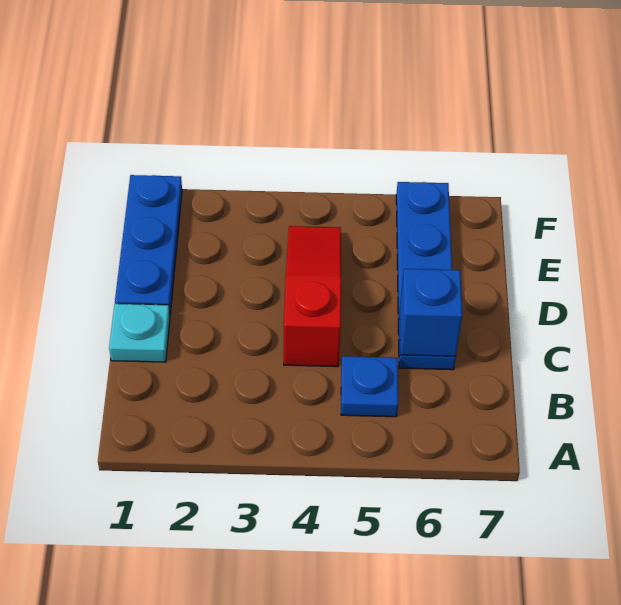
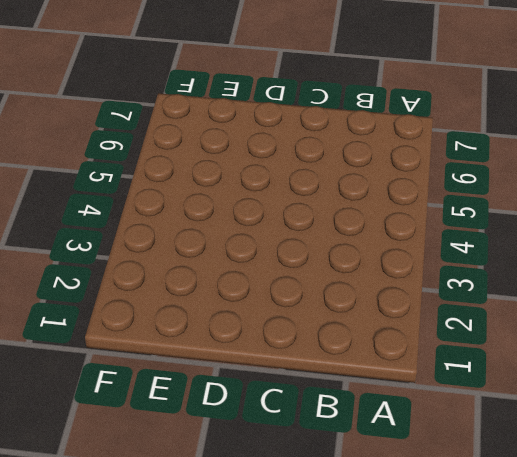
none -> blue 1x1 plate [341,356,398,417]
none -> cyan 1x1 plate [109,304,170,362]

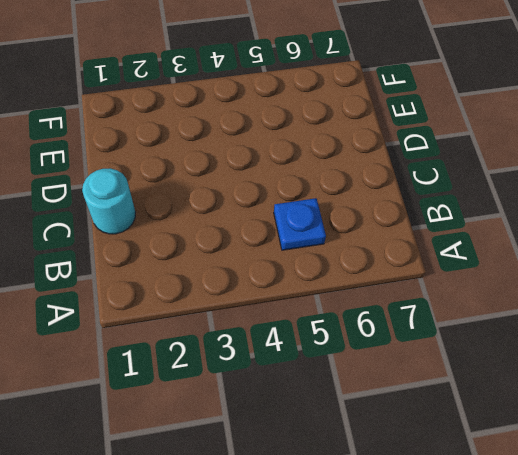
cyan 1x1 round brick [82,168,136,234] -> cyan 1x1 plate [109,304,170,362]
none -> red 1x3 slope [284,226,341,367]
none -> blue 1x4 plate [396,182,456,370]

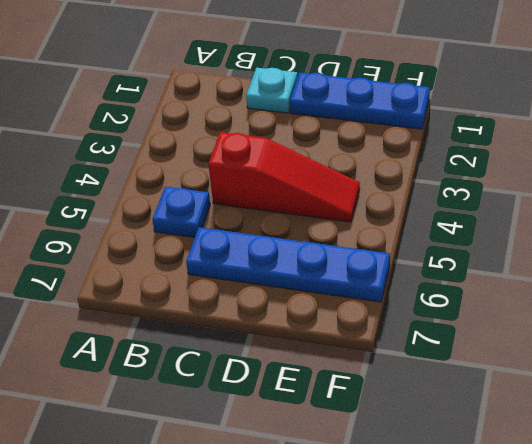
none -> blue 1x1 brick [400,269,462,356]

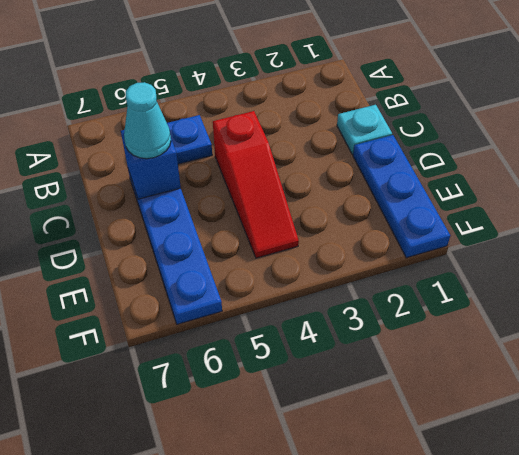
cyan 1x1 cone [124,82,171,159] -> none

